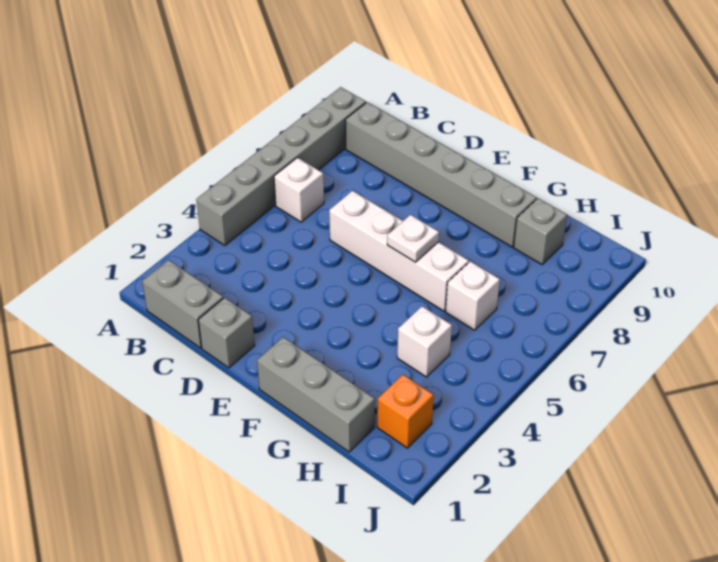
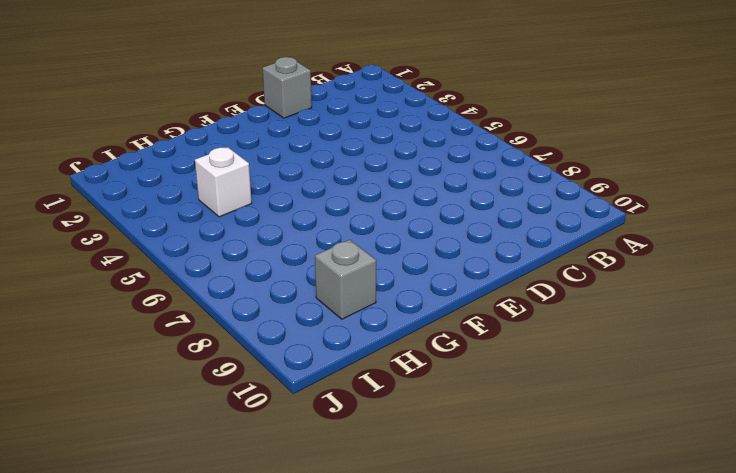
none -> grey 1x6 brick [196,87,366,246]
none -> grey 1x2 brick [142,260,223,348]
none -> white 1x1 brick [274,158,324,222]

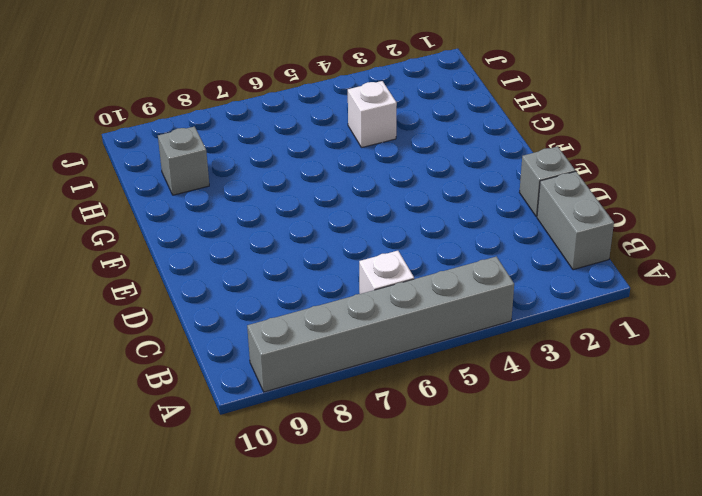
none -> grey 1x6 brick [345,102,537,247]
none -> white 1x4 brick [329,191,469,311]
none -> grey 1x3 brick [257,337,375,452]

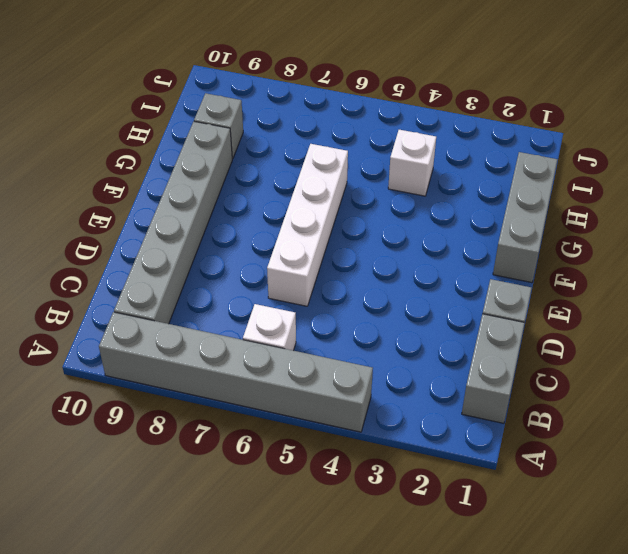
none -> white 1x1 brick [446,261,500,330]
none -> orange 1x1 brick [377,375,434,448]
none -> white 1x1 plate [387,215,439,262]

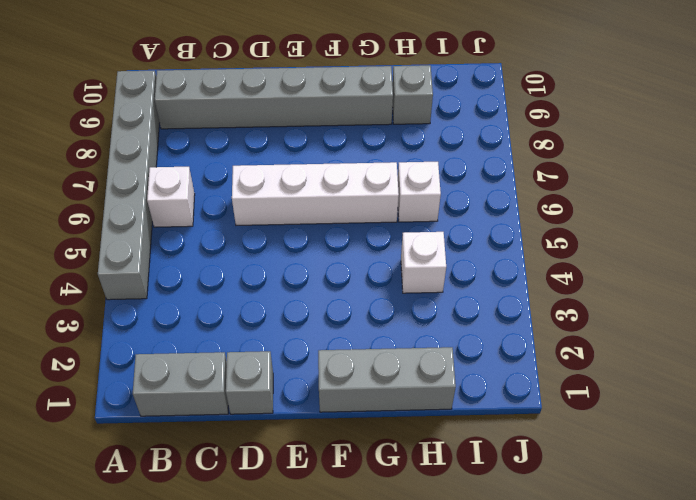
none -> orange 1x1 brick [377,375,434,448]
none -> white 1x1 plate [387,215,439,262]

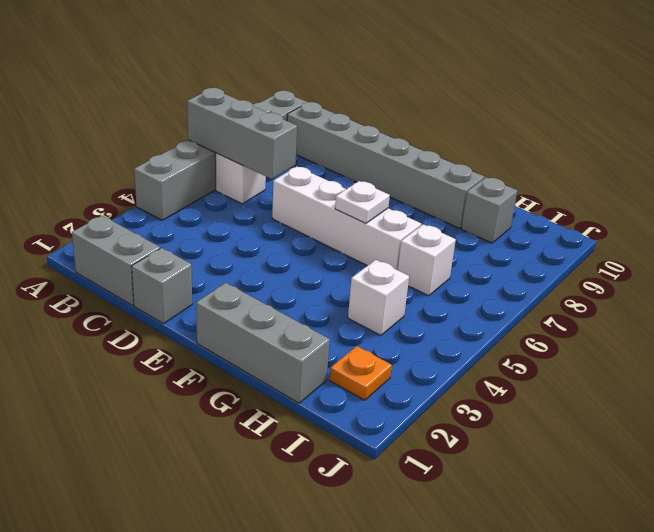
grey 1x3 brick [187,88,297,179] -> none
orange 1x1 plate [330,346,392,400] -> orange 1x1 brick [377,375,434,448]

